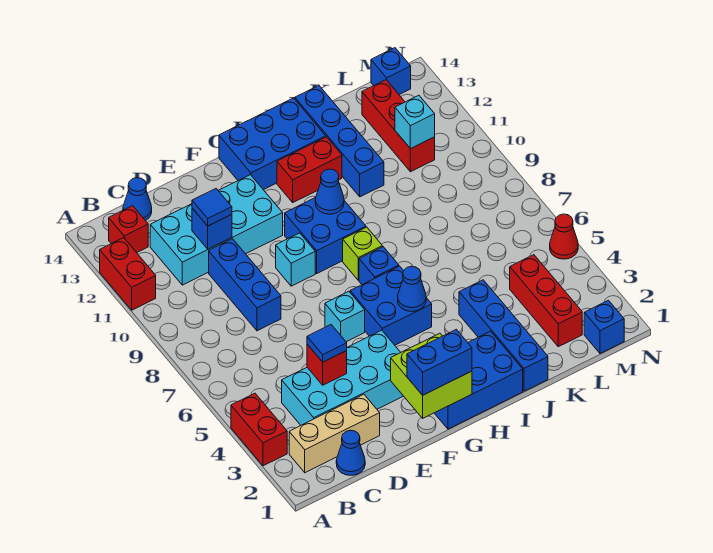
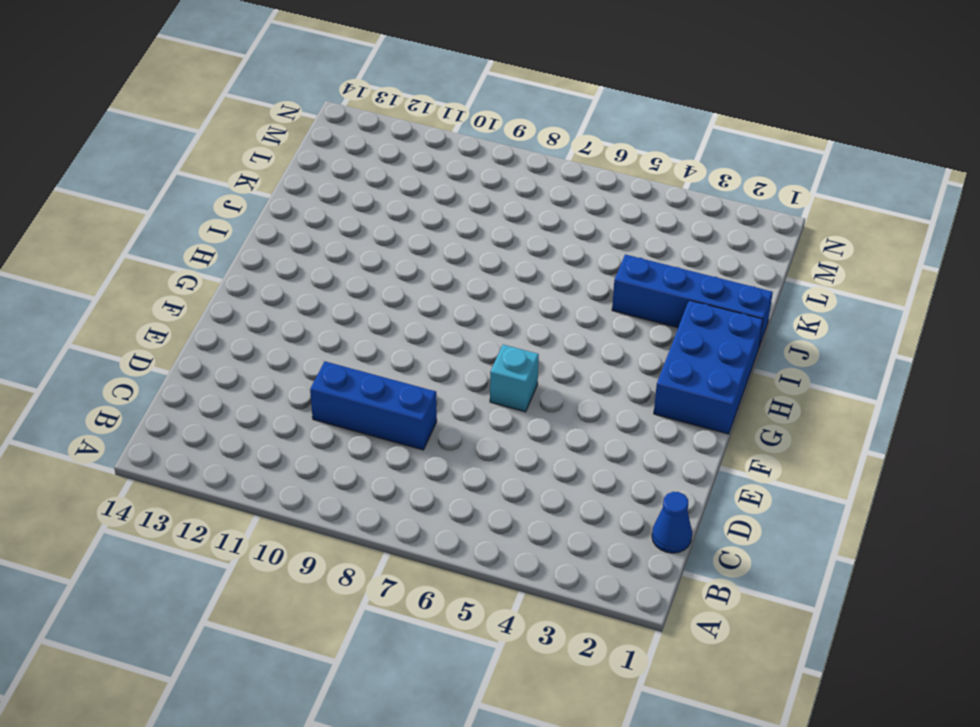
none -> red 1x2 brick [231,393,287,466]
none -> red 1x2 brick [100,238,156,310]
none -> tan 1x3 brick [289,394,380,473]
none -> red 1x1 brick [109,206,148,253]

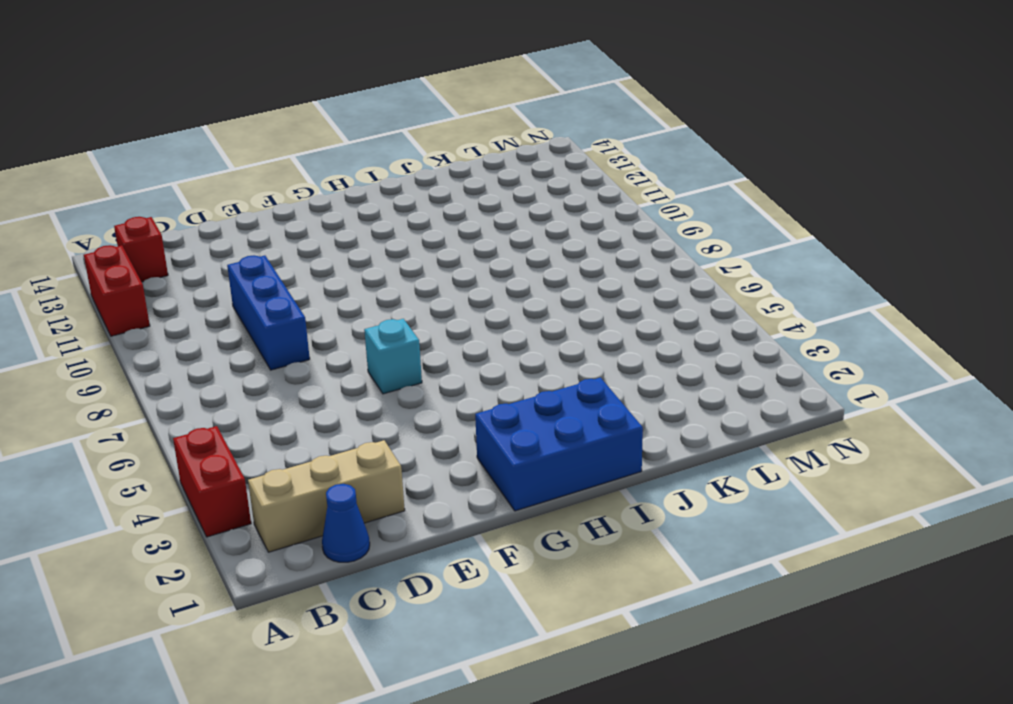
none -> cyan 2x4 brick [282,330,403,425]
none -> cyan 2x4 brick [150,175,283,285]
none -> blue 1x1 cone [123,178,152,221]
none -> cyan 1x1 brick [276,233,315,286]

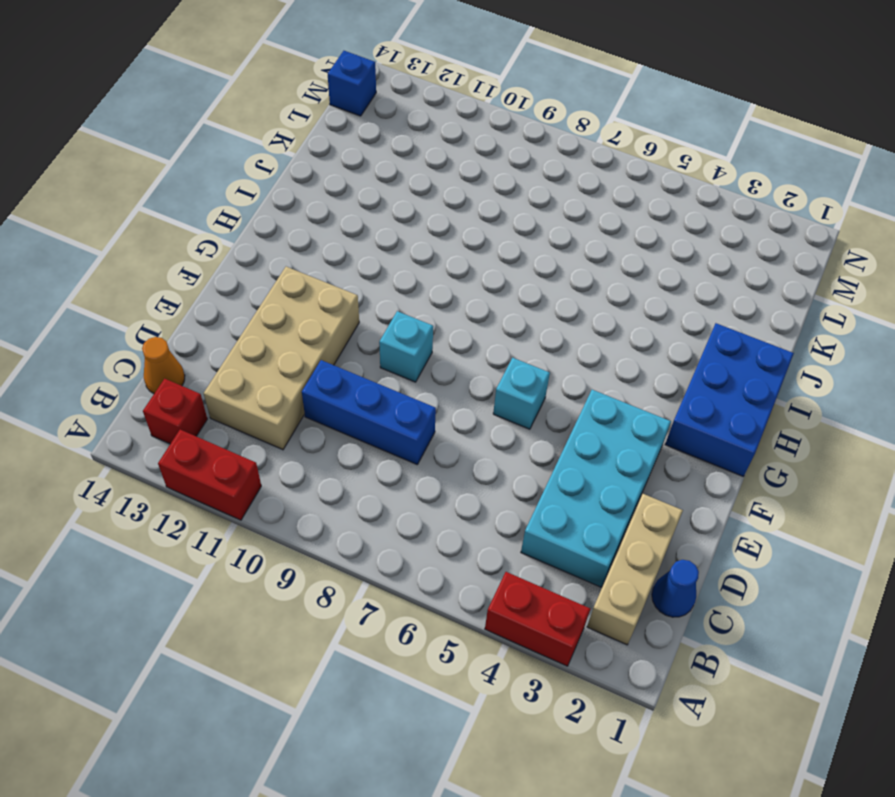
tan 2x4 brick [204,267,359,450] -> cyan 2x4 brick [150,175,283,285]
orange 1x1 cone [142,337,185,394] -> blue 1x1 cone [123,178,152,221]
none -> blue 2x2 brick [350,266,432,345]
none -> blue 2x2 brick [285,198,366,273]
none -> blue 2x3 brick [219,98,326,190]
none -> blue 1x1 brick [359,247,399,285]

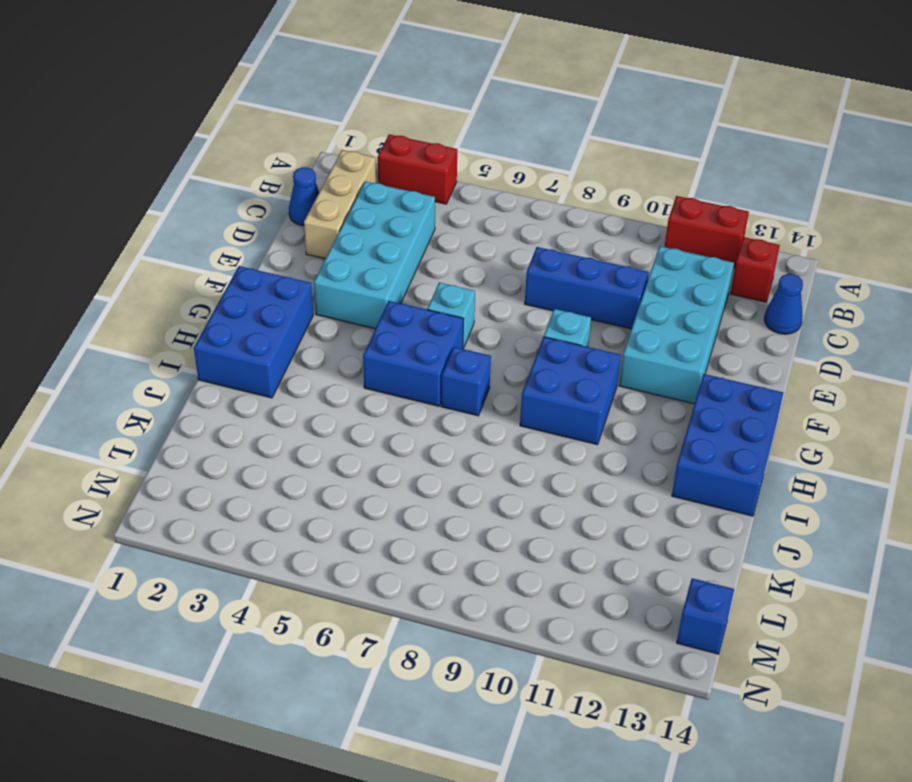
none -> lime 1x1 brick [343,227,382,280]
none -> red 1x2 brick [277,137,342,202]
none -> blue 1x4 brick [459,280,548,391]
none -> blue 1x4 brick [295,86,384,197]

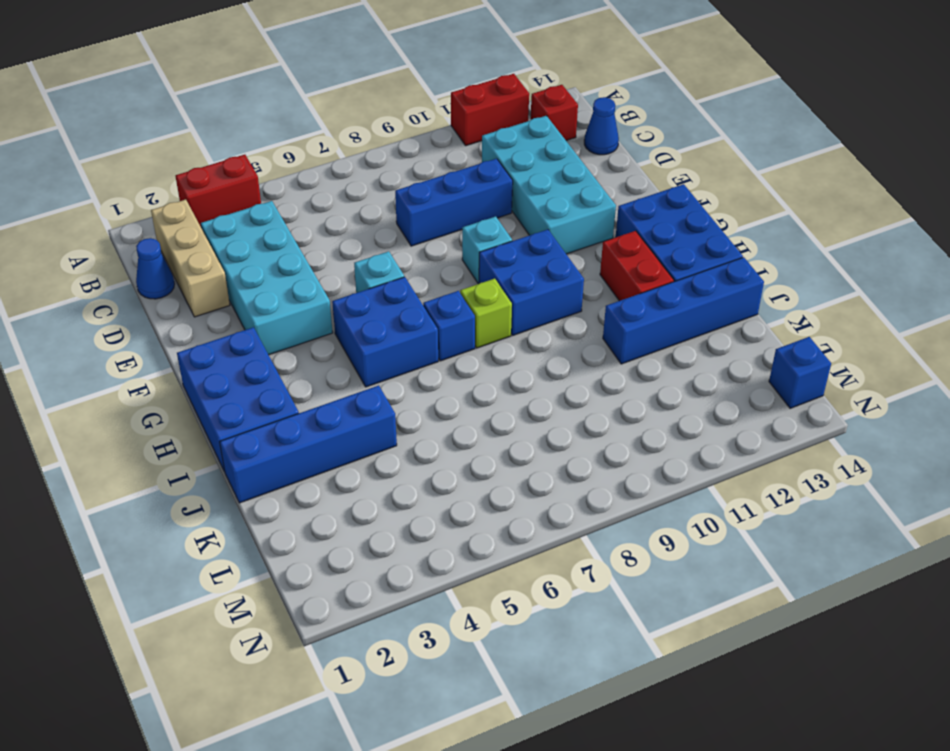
none -> red 1x3 brick [510,255,582,347]
none -> red 1x3 brick [362,80,435,172]
none -> blue 1x1 brick [584,300,624,354]
none -> red 1x1 cone [550,214,578,259]

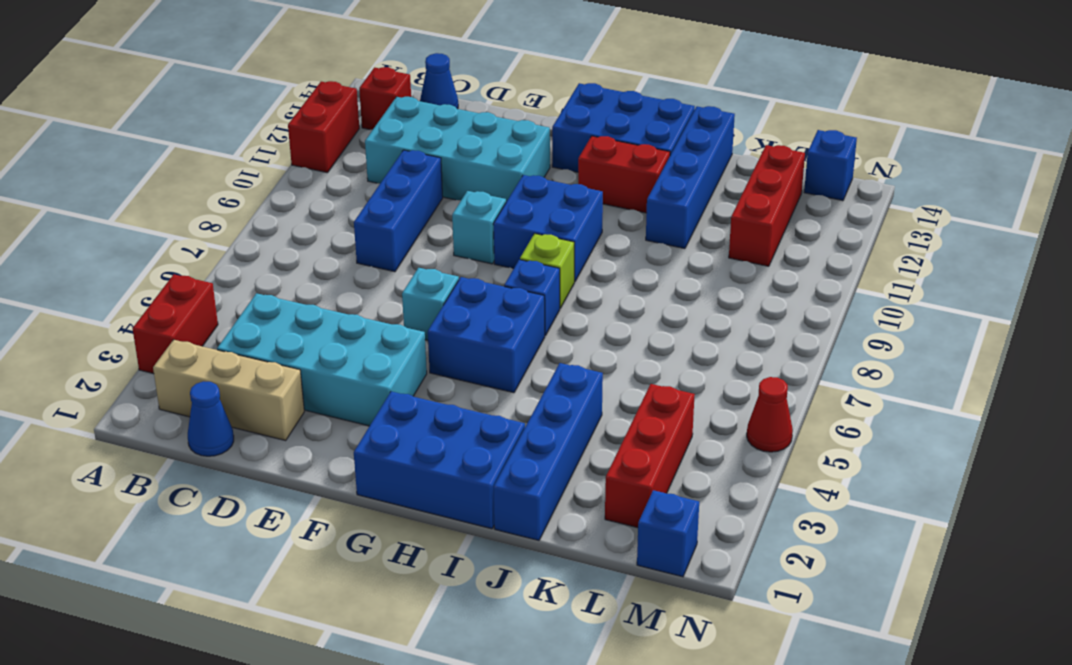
none -> red 1x1 brick [307,344,347,385]
none -> blue 1x1 brick [192,208,232,249]
none -> lime 2x2 brick [391,333,472,418]
none -> blue 1x1 cone [398,266,426,311]

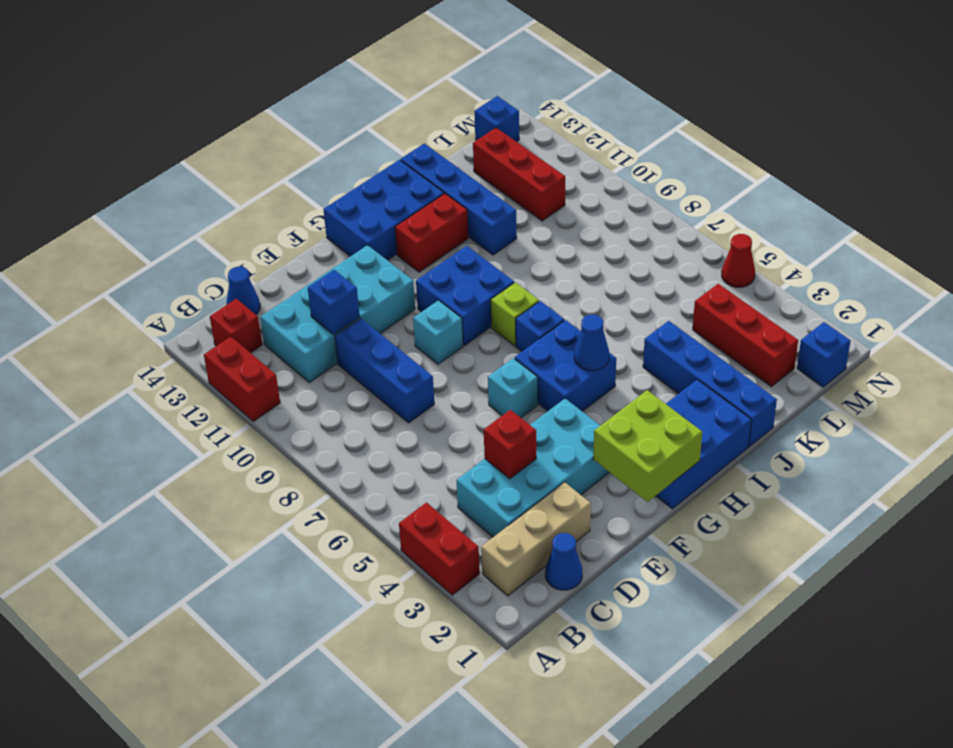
none -> blue 1x1 cone [315,169,344,214]
none -> cyan 1x1 brick [395,95,435,149]
none -> blue 1x1 tile [307,325,347,362]
none -> blue 1x1 tile [192,189,232,226]

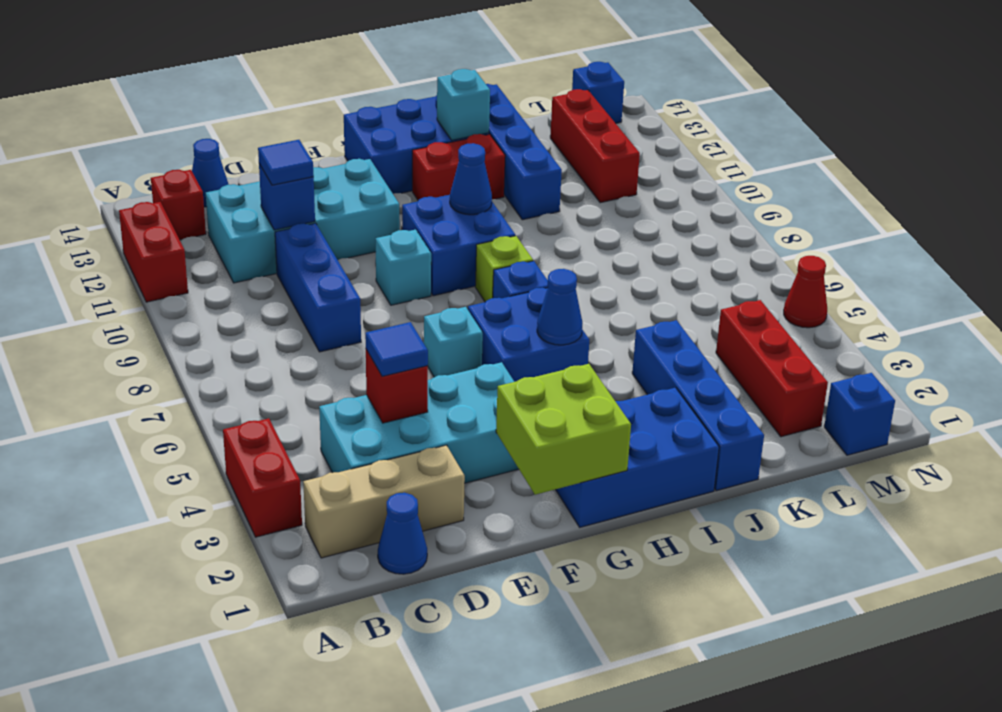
cyan 1x1 brick [437,69,490,140] -> cyan 1x1 brick moved to [395,95,435,149]
none -> blue 1x2 brick [407,329,472,395]

